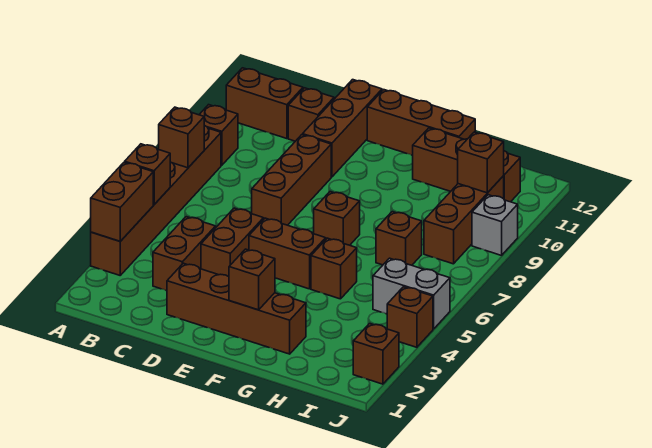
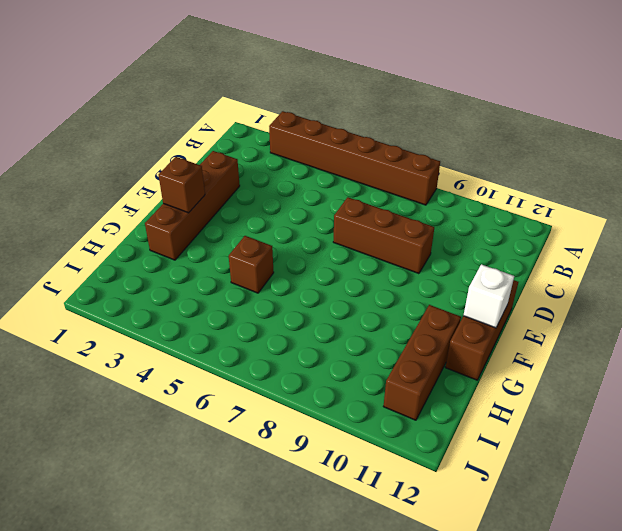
white 1x1 brick [463,264,514,328] -> none
none -> brown 1x1 brick [199,105,238,165]
none -> brown 1x2 brick [226,68,303,139]
none -> brown 1x2 brick [153,217,216,291]

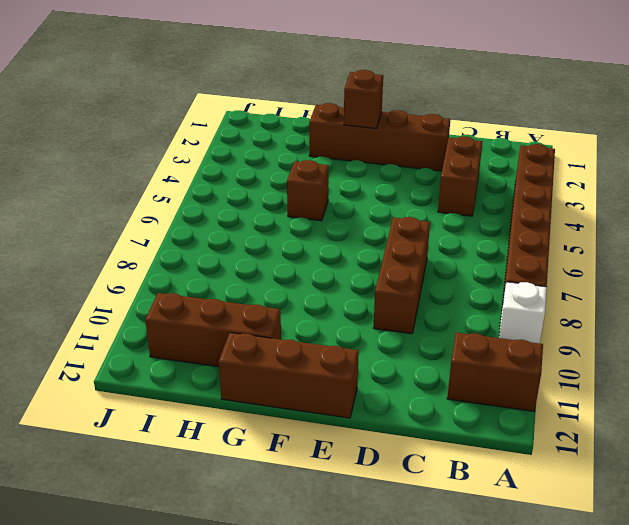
white 1x1 brick [499,282,547,343] -> brown 1x1 brick [199,105,238,165]
none -> brown 1x1 brick [288,88,334,141]
none -> brown 1x2 brick [201,208,264,277]
none -> brown 1x3 brick [303,80,382,177]

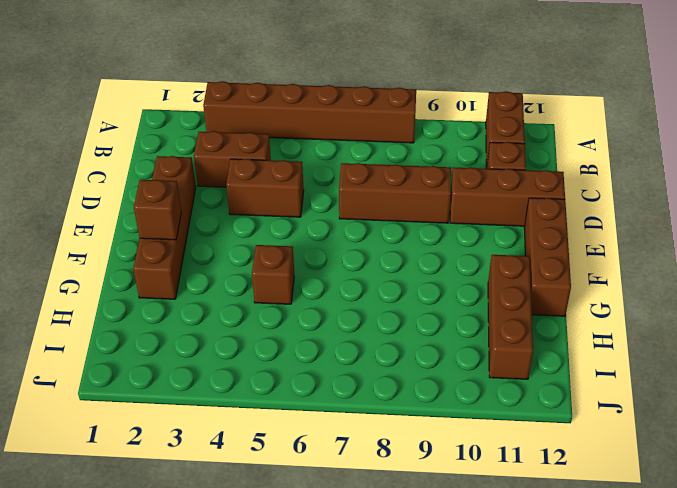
none -> brown 1x1 brick [199,105,238,165]
none -> brown 1x2 brick [249,218,326,289]
none -> brown 1x1 brick [314,192,360,245]

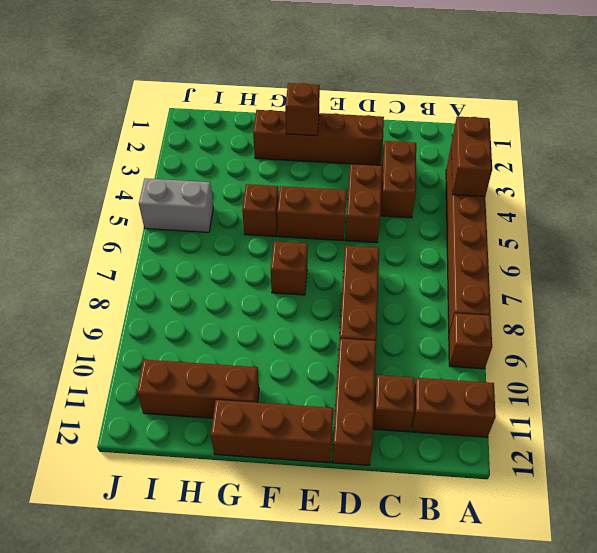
none -> brown 1x1 brick [376,212,422,265]
none -> brown 1x3 brick [424,176,504,264]
none -> brown 1x1 brick [353,323,399,384]

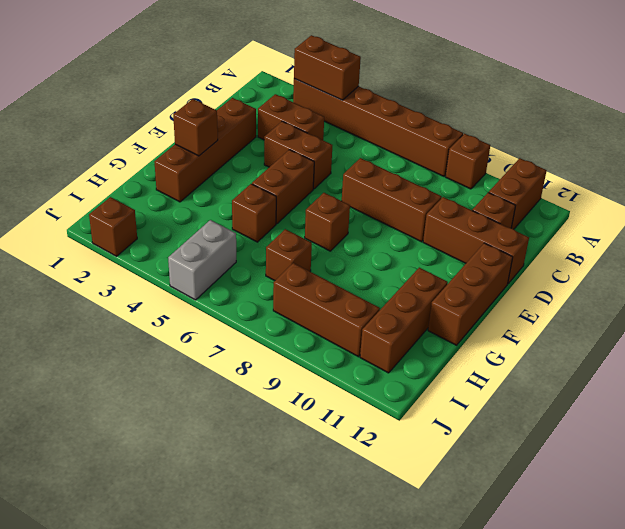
none -> brown 1x1 brick [387,287,433,347]
none -> grey 1x1 brick [472,195,518,255]
none -> brown 1x1 brick [125,144,170,204]

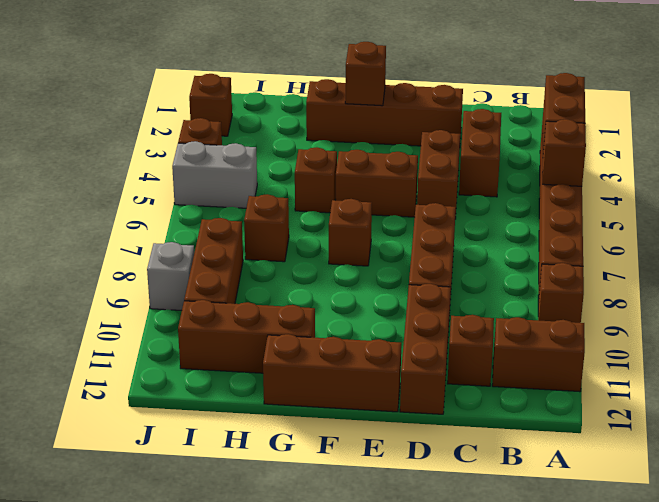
none -> brown 1x1 brick [159,107,204,168]
none -> brown 1x1 brick [458,132,504,193]

